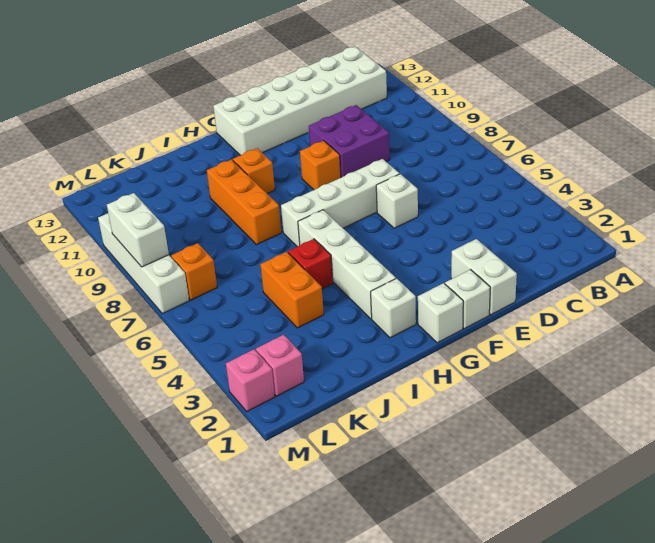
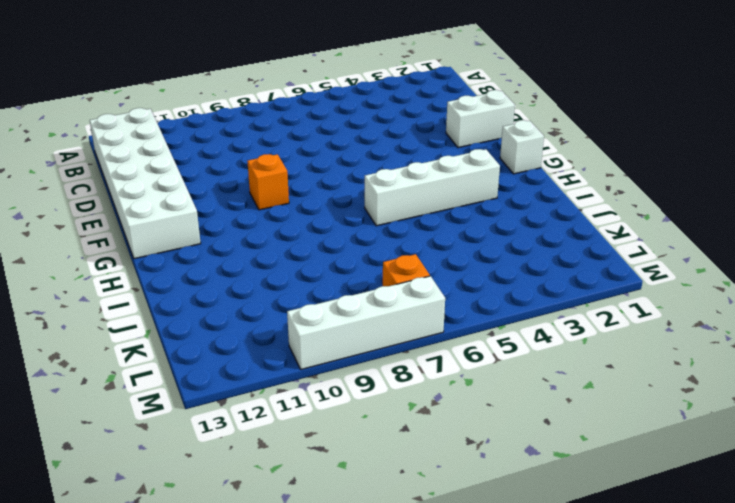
none -> purple 2x2 brick [309,105,390,177]
none -> white 1x1 brick [376,174,418,228]
none -> white 1x4 brick [281,159,399,247]

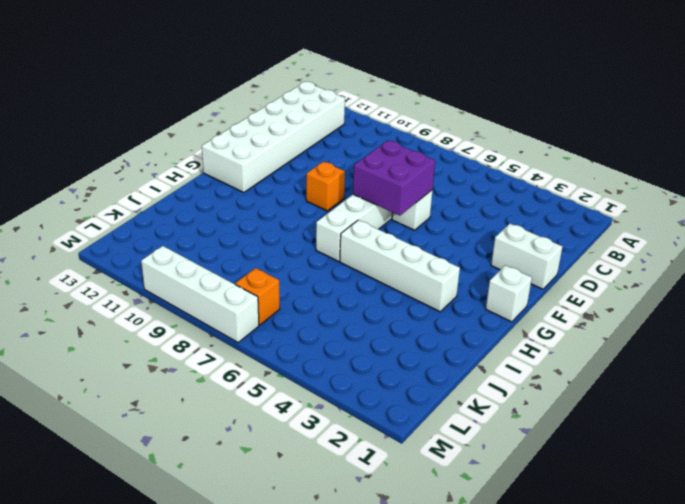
purple 2x2 brick [353,140,435,215] -> purple 2x2 brick moved to [309,105,390,177]
none -> white 1x1 brick [445,270,490,329]
none -> white 1x1 brick [371,278,416,338]
none -> orange 1x1 brick [233,148,275,194]

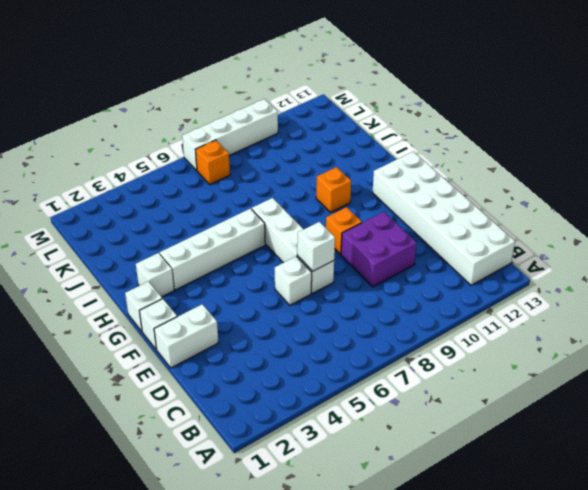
white 1x1 brick [297,222,335,271] -> none
none -> red 1x1 brick [288,239,333,289]
none -> orange 1x3 brick [207,159,281,245]
none -> orange 1x2 brick [260,252,324,328]

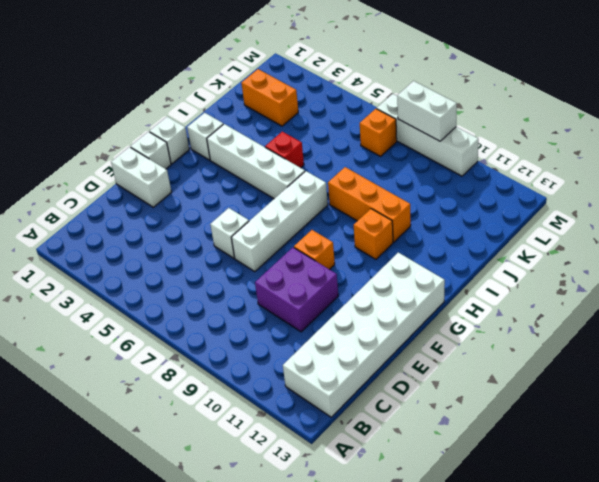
orange 1x2 brick [242,69,298,126] -> orange 1x2 brick moved to [260,252,324,328]
none -> pink 1x1 brick [256,335,304,396]
none -> pink 1x1 brick [226,349,275,411]

